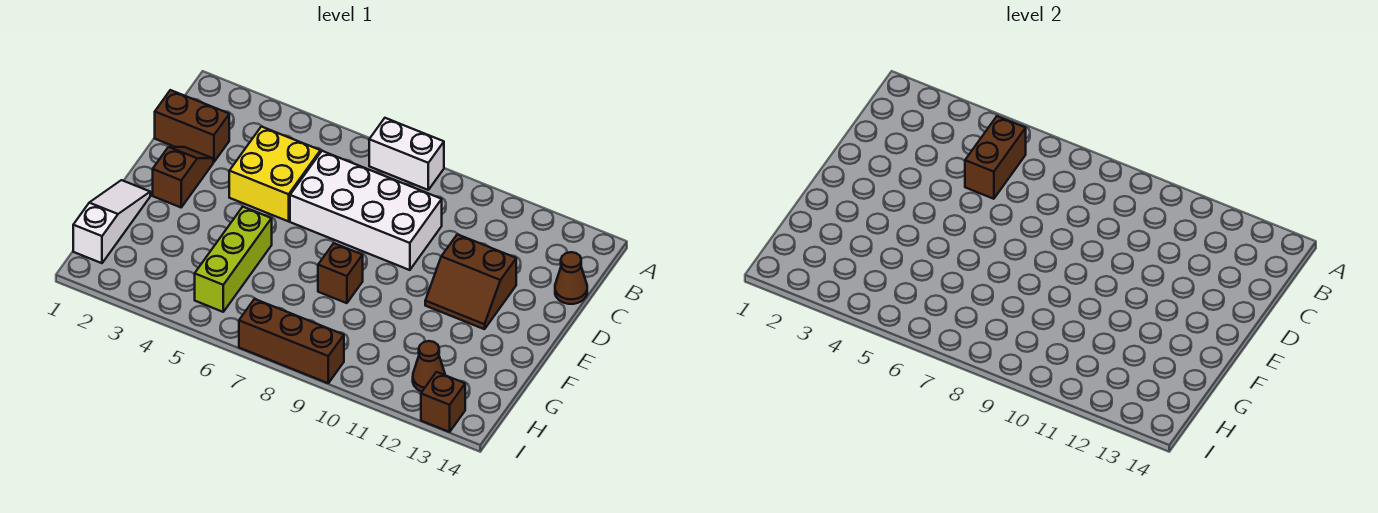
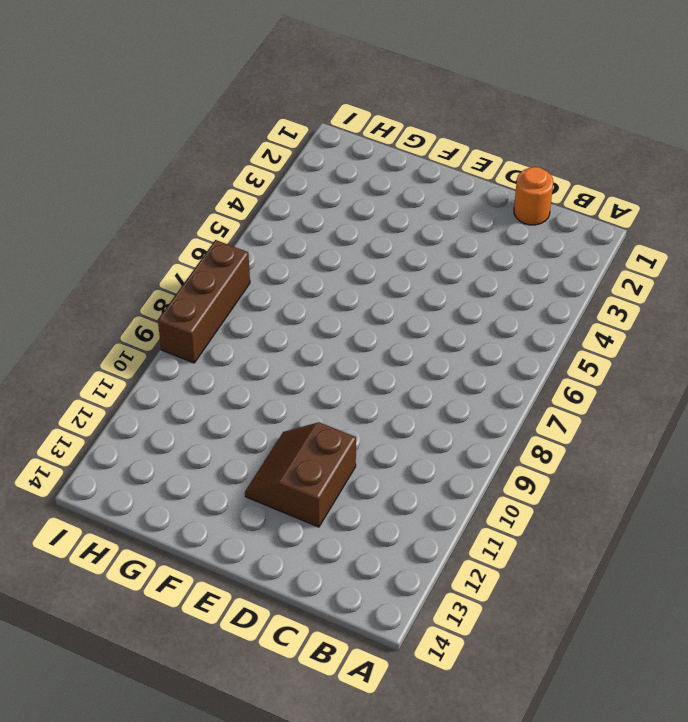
orange 1x1 round brick [514,167,553,225] -> brown 1x2 brick [155,90,229,162]
none -> white 1x2 brick [369,118,444,190]
none -> yellow 2x2 brick [229,127,320,221]
none -> white 2x4 brick [290,151,442,270]

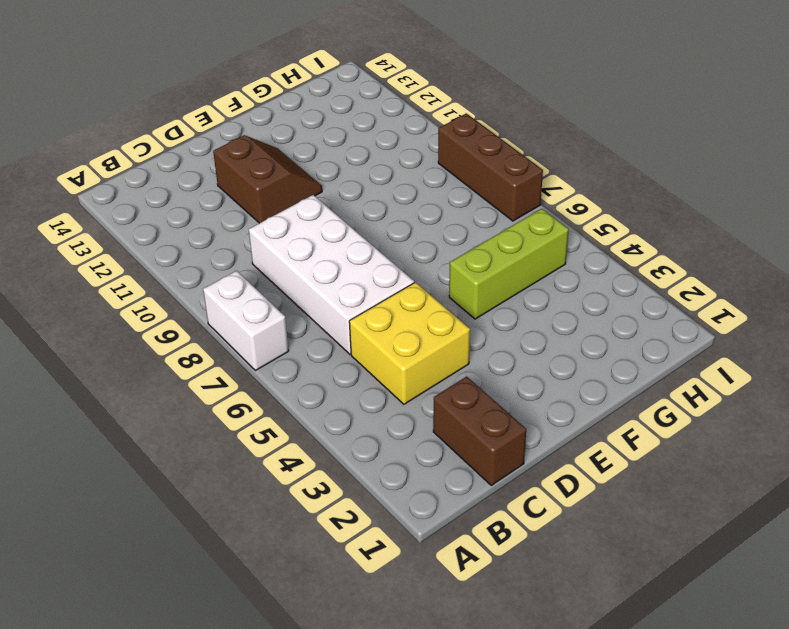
none -> brown 1x1 cone [555,252,587,304]
none -> brown 1x2 slope [153,147,213,207]
none -> white 1x3 slope [73,180,150,263]

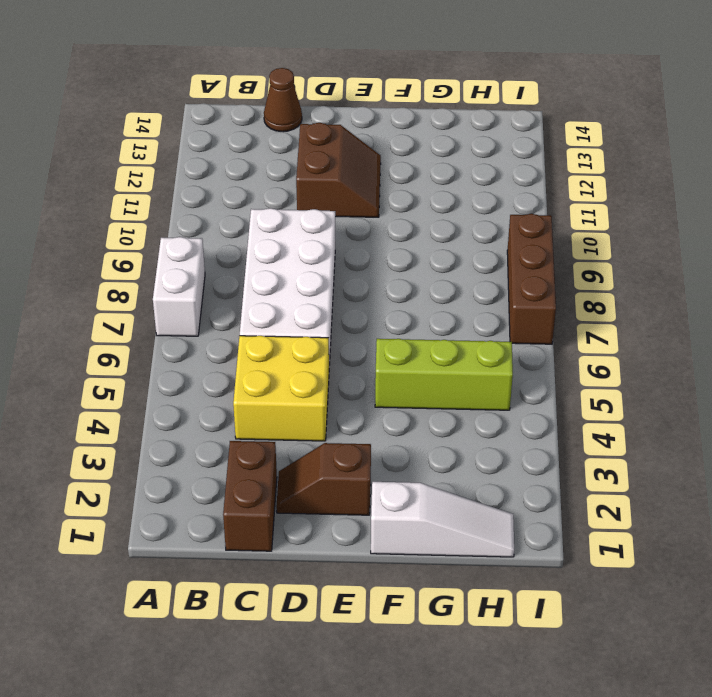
white 1x3 slope [371,482,514,557] -> white 1x3 slope turned to [73,180,150,263]
none -> brown 1x1 brick [318,243,363,303]
none -> brown 1x1 cone [413,341,445,392]
none -> brown 1x1 brick [421,372,465,432]

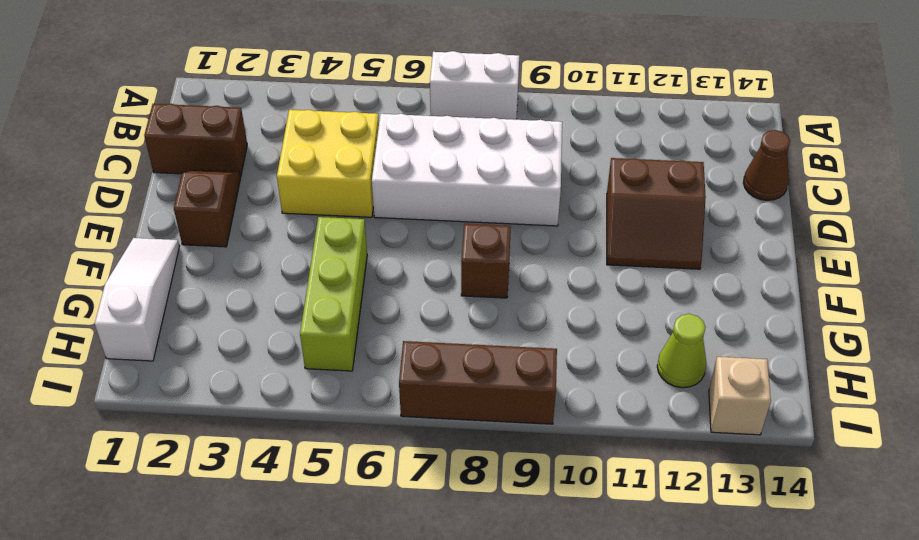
lime 1x1 cone [657,314,706,388] -> brown 1x1 cone [413,341,445,392]
tan 1x1 brick [709,357,771,435] -> brown 1x1 brick [421,372,465,432]
none -> brown 1x2 brick [965,116,1026,199]

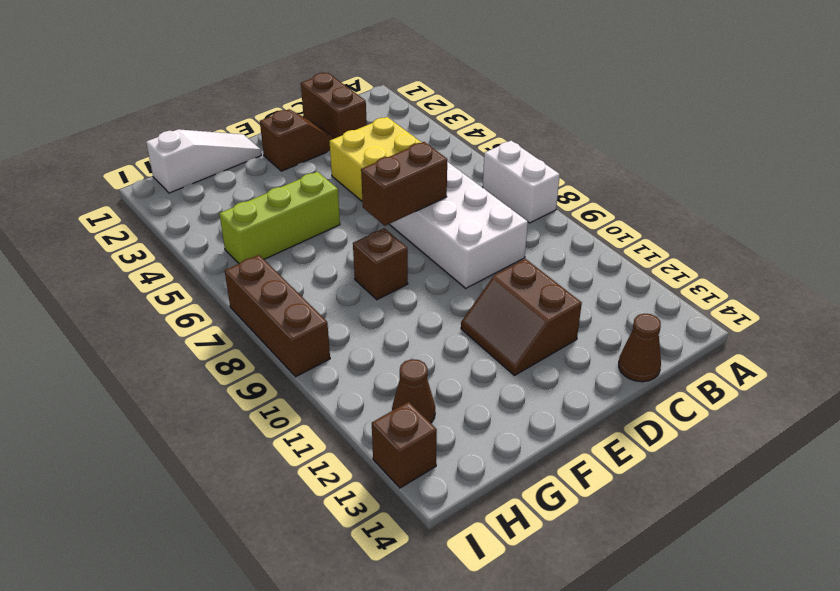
brown 1x2 brick [361,142,447,226] -> brown 1x2 brick moved to [965,116,1026,199]

